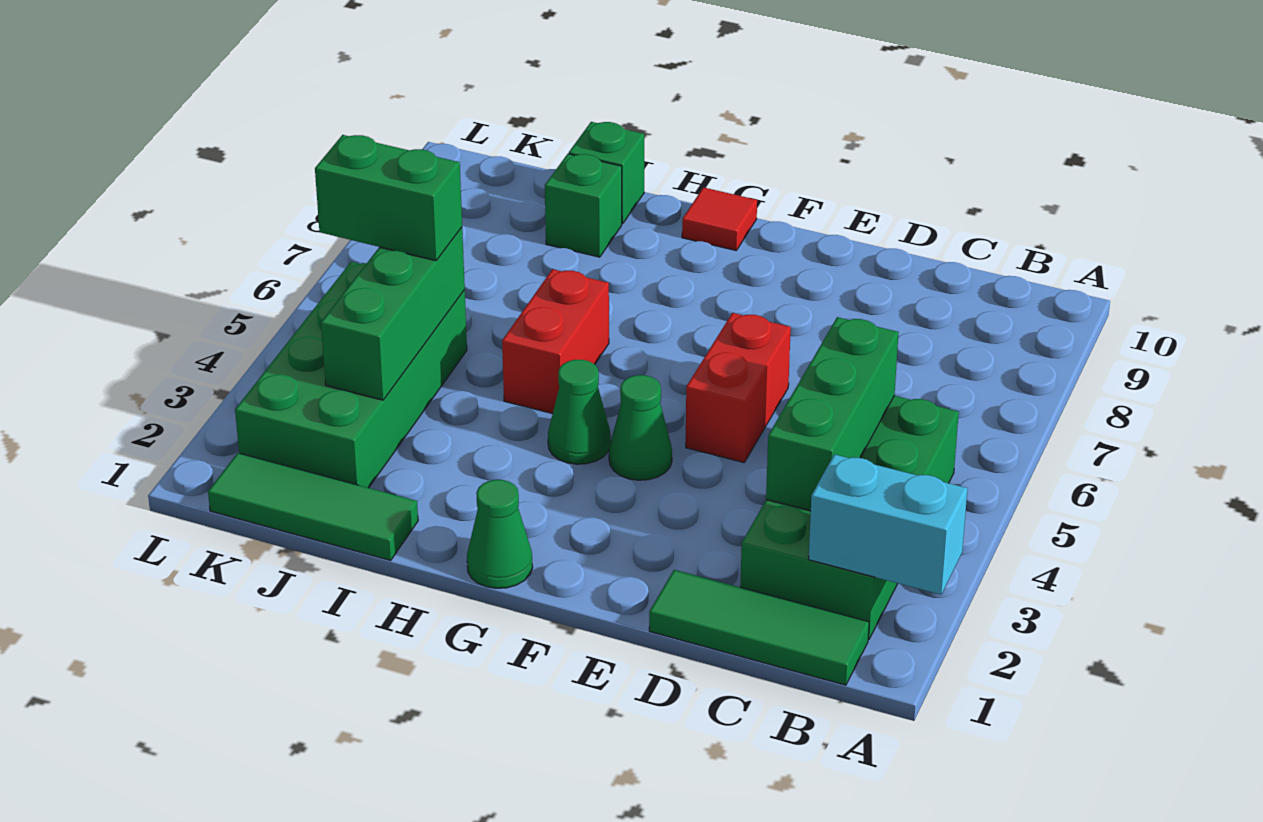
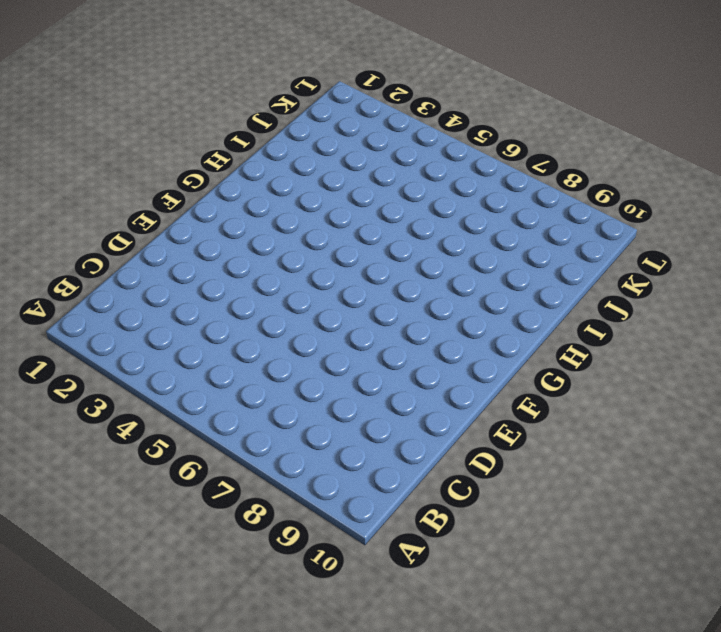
none -> green 1x3 tile [649,570,869,685]
none -> green 2x4 brick [740,396,959,640]
none -> red 1x2 brick [686,313,791,463]

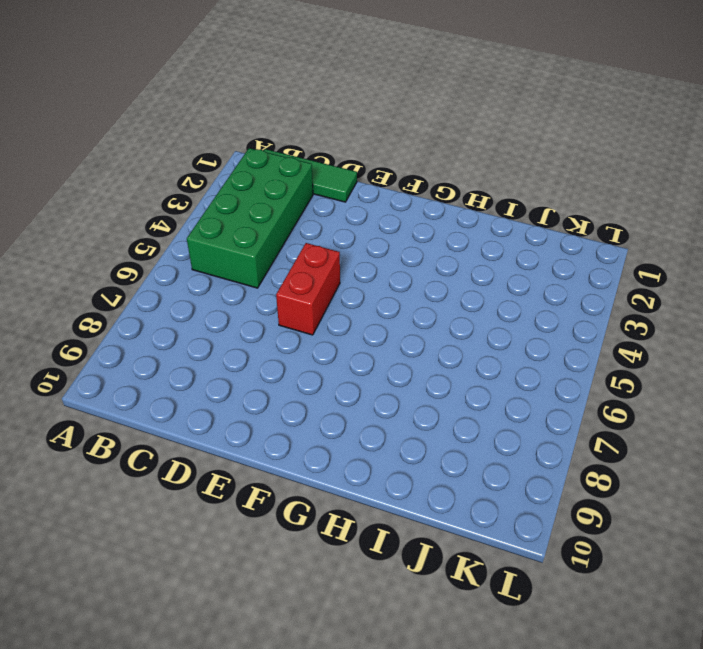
none -> green 1x1 cone [609,375,672,480]
none -> green 1x1 cone [467,480,533,588]
none -> green 1x1 cone [548,360,611,464]

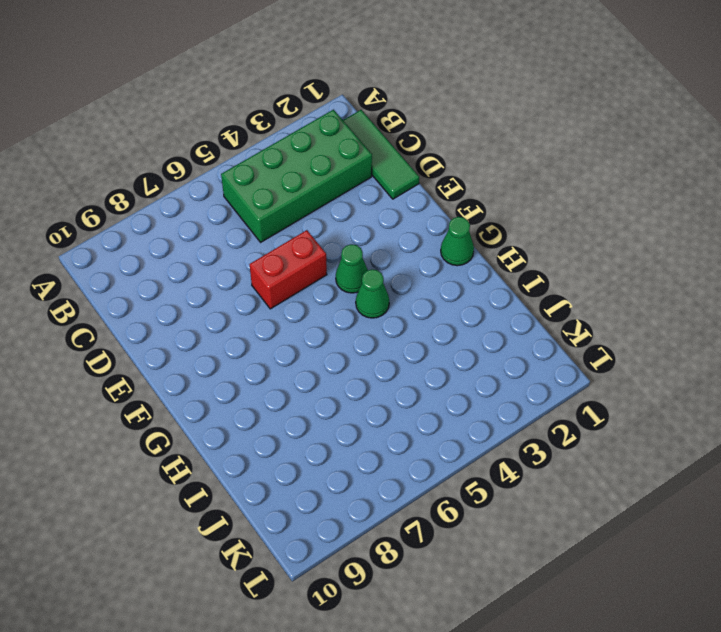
none -> red 1x1 tile [682,187,757,250]
none -> red 1x2 brick [502,269,609,414]
none -> green 1x3 tile [208,453,418,560]

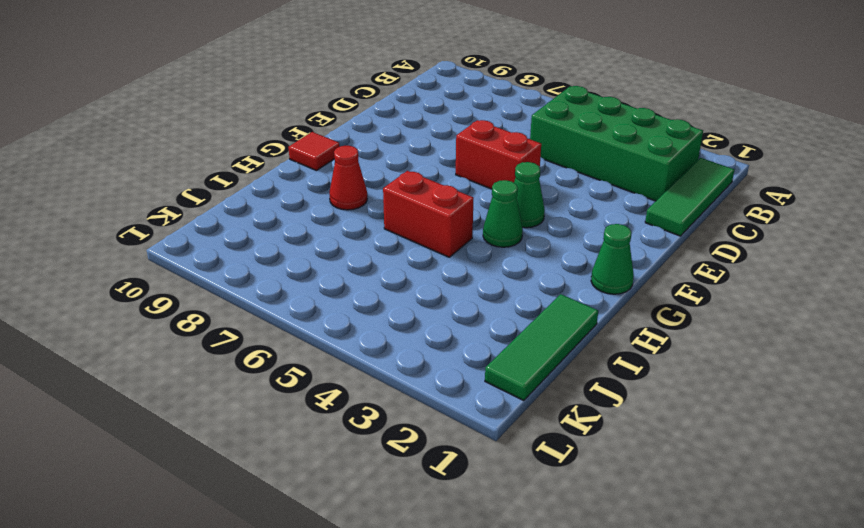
red 1x1 cone [329,146,367,210] -> none
none -> green 1x1 brick [545,154,622,257]
none -> green 1x1 brick [569,122,644,224]
none -> green 2x4 brick [235,262,467,488]

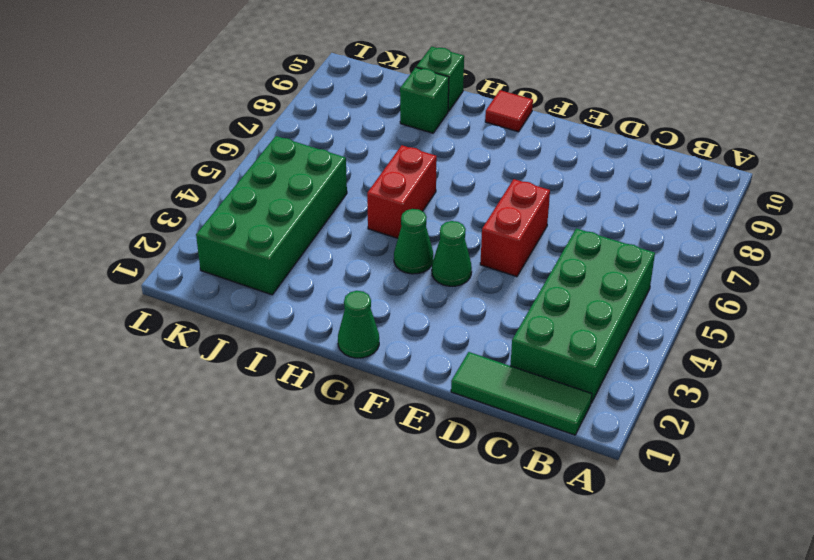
none -> green 1x3 tile [208,453,418,560]
none -> cyan 1x2 brick [809,454,968,595]
none -> green 1x3 brick [766,317,899,511]

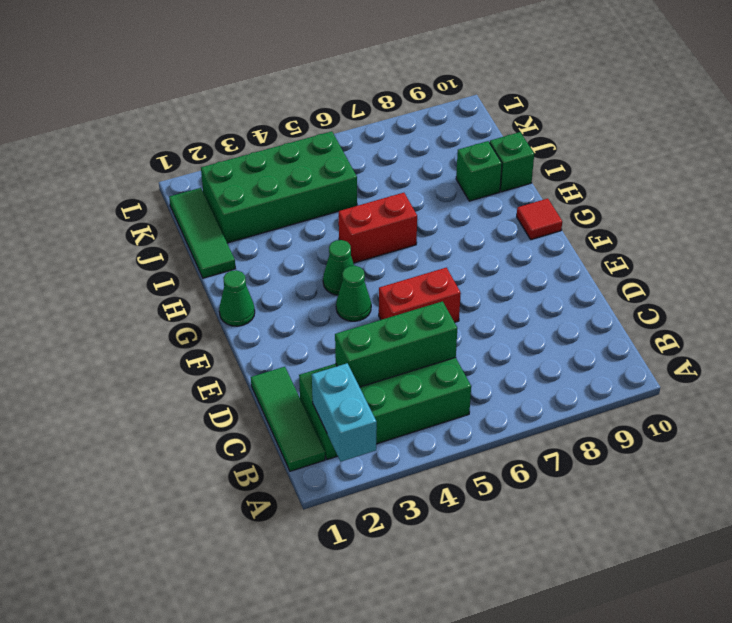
none -> green 1x3 brick [321,227,465,400]
none -> green 1x2 brick [315,135,462,261]

